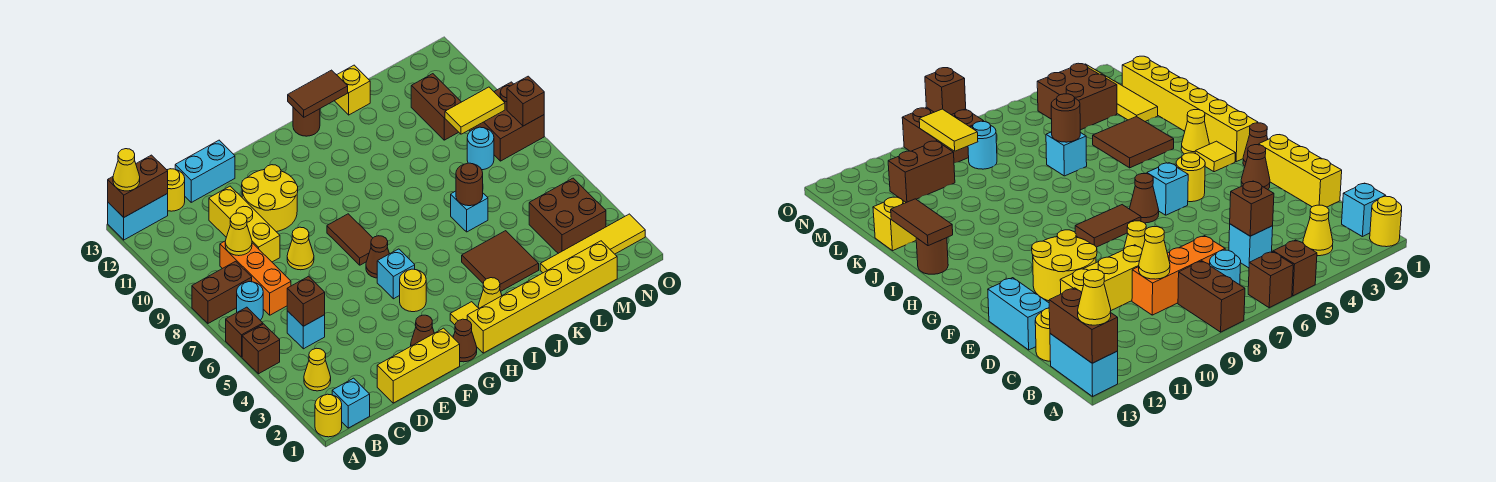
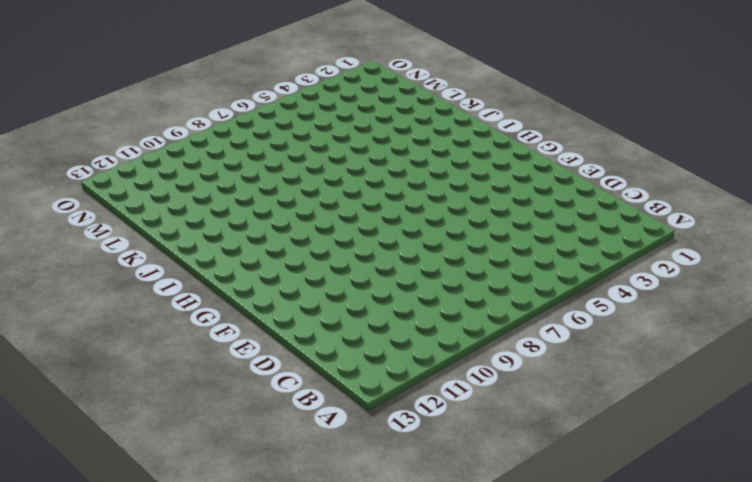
none -> yellow 1x1 round brick [315,394,342,437]
none -> brown 1x1 brick [242,324,280,374]
none -> brown 1x1 brick [226,307,263,357]
none -> brown 1x2 brick [192,261,252,323]

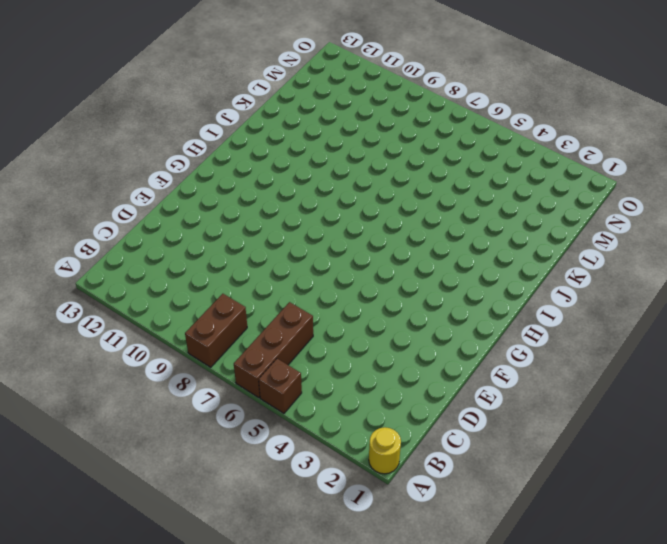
brown 1x3 brick [234,302,313,398] -> brown 1x1 brick [226,307,263,357]
none -> cyan 1x2 brick [108,194,168,240]
none -> cyan 1x1 brick [332,378,370,428]
none -> yellow 1x1 cone [304,348,331,391]
none -> cyan 1x1 round brick [237,282,263,320]

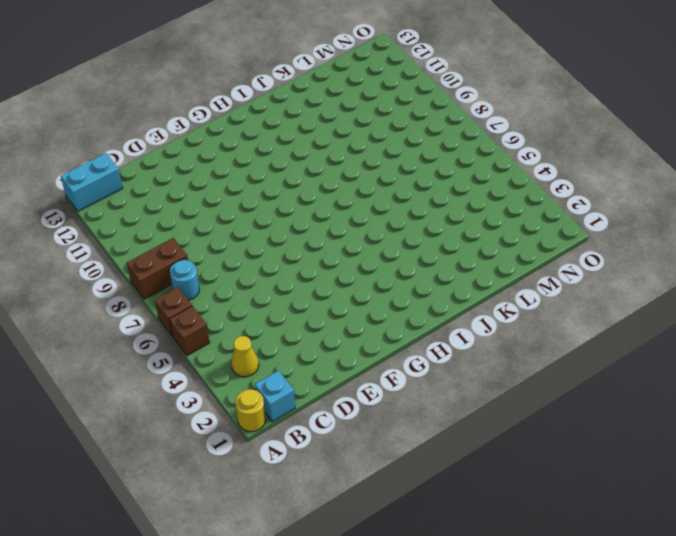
none -> cyan 1x1 brick [287,311,325,349]
none -> orange 1x3 brick [220,241,291,315]
none -> yellow 1x1 round brick [167,169,185,211]
none -> yellow 1x3 brick [377,328,460,403]

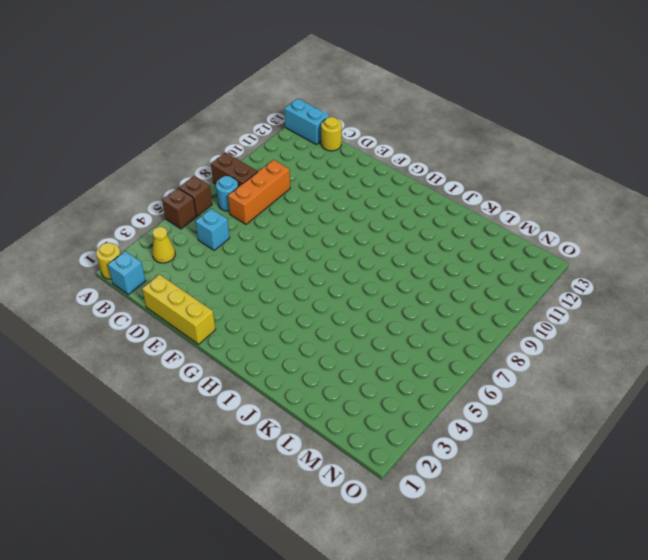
none -> yellow 1x3 brick [209,186,280,262]
none -> cyan 1x2 brick [175,140,235,202]
none -> yellow 1x1 cone [287,227,314,270]
none -> yellow 2x2 round brick [242,165,298,232]

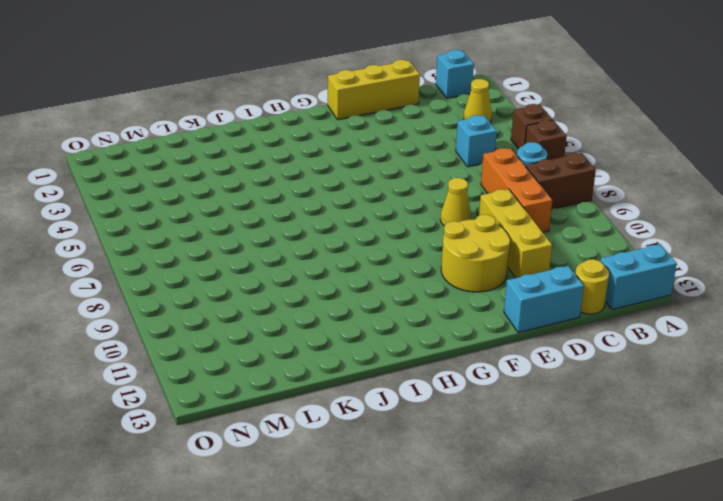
none -> yellow 1x1 round brick [315,394,342,437]
none -> brown 1x1 cone [411,315,434,346]
none -> brown 1x1 cone [453,319,477,362]
none -> yellow 1x1 round brick [400,269,426,312]

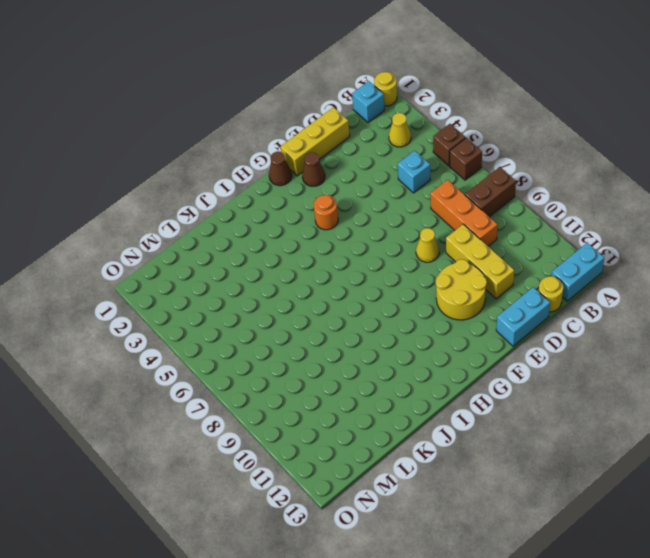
orange 1x1 round brick [314,195,338,230] -> yellow 1x1 round brick [400,269,426,312]
none -> cyan 1x1 round brick [237,282,263,320]
none -> cyan 1x1 brick [377,249,415,299]
none -> brown 1x1 cone [366,236,389,278]
none -> brown 1x2 tile [327,214,373,265]

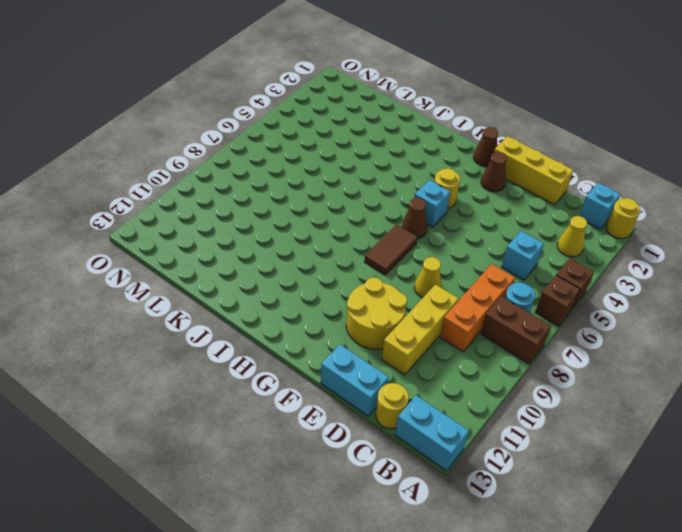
none -> yellow 1x6 brick [467,241,617,353]
none -> yellow 1x1 tile [450,302,479,325]
none -> yellow 1x1 cone [478,278,502,308]
none -> brown 1x1 round brick [293,107,320,136]

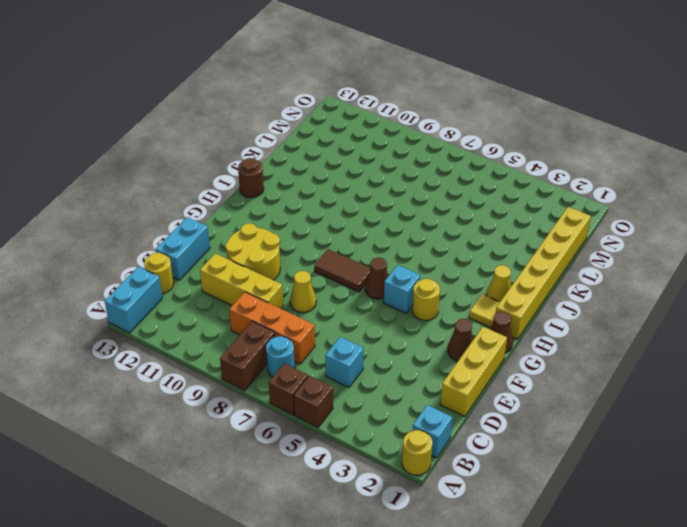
none -> yellow 1x1 cone [304,348,331,391]
none -> brown 2x2 tile [462,231,539,291]
none -> cyan 1x1 brick [451,191,488,232]
none -> yellow 1x1 brick [335,65,370,115]

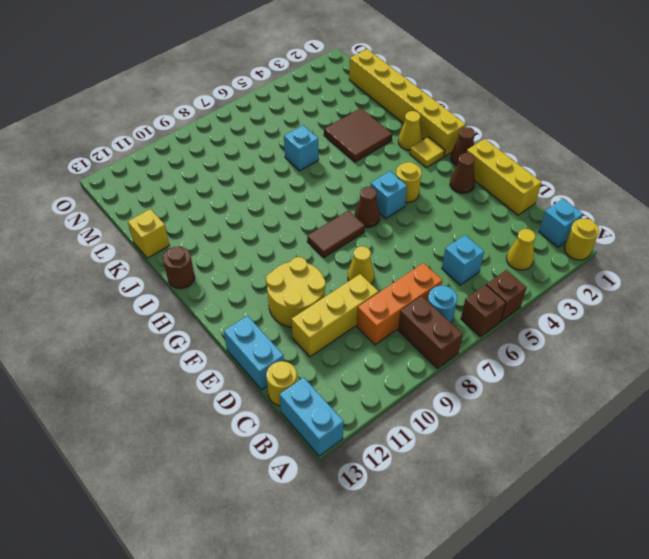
none -> yellow 1x4 tile [540,214,645,273]
none -> brown 2x2 brick [529,178,606,253]
none -> cyan 1x1 round brick [467,127,494,170]
none -> brown 1x2 brick [411,74,461,140]

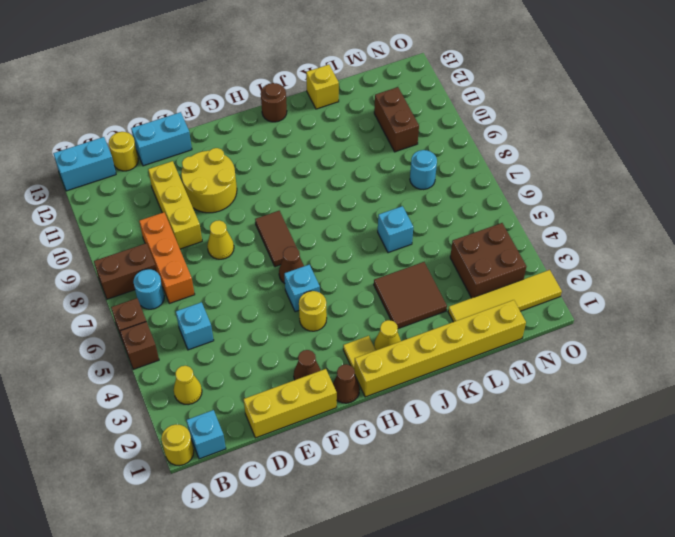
none -> brown 2x2 brick [469,82,544,161]
none -> brown 1x2 brick [108,155,168,217]
none -> brown 1x1 brick [287,276,325,326]
none -> yellow 1x1 cone [225,213,252,256]

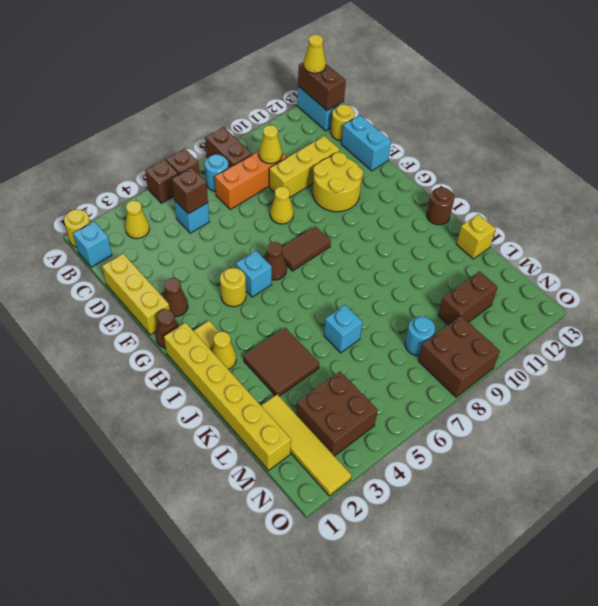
none -> brown 1x2 tile [288,70,348,117]
none -> brown 1x1 round brick [456,163,483,206]
none -> yellow 1x2 tile [445,87,505,134]
none -> brown 1x1 brick [507,76,544,126]

